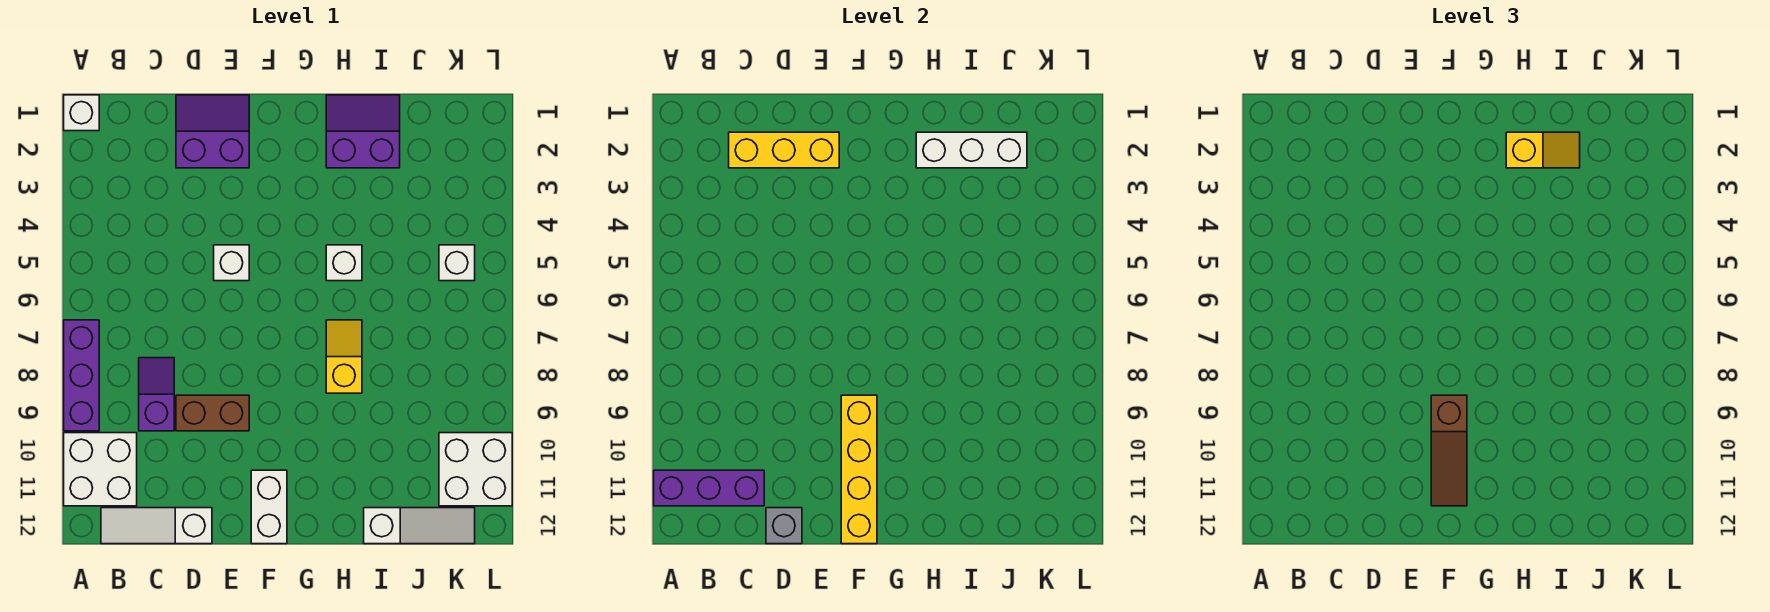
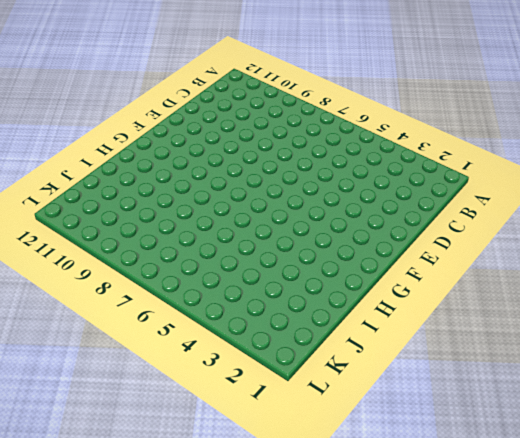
none -> white 1x1 brick [64,95,99,131]
none -> purple 1x3 brick [64,320,99,431]
none -> white 2x2 brick [64,433,137,506]

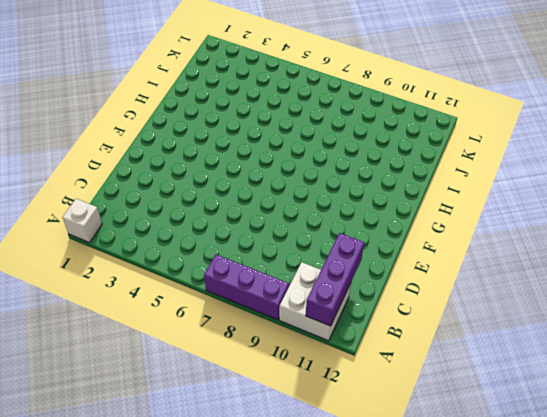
none -> white 1x3 slope [101,508,212,544]
none -> purple 1x2 slope [139,358,174,431]
none -> purple 2x2 slope [176,95,249,168]

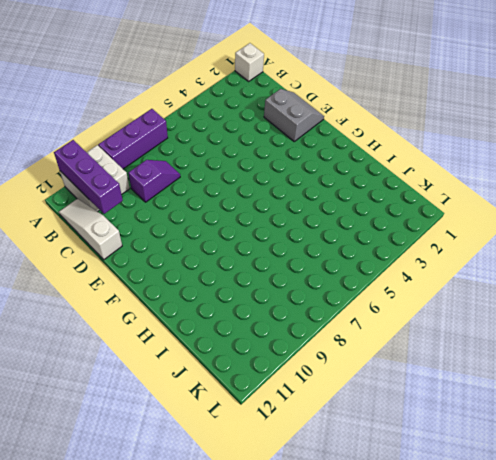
grey 2x2 slope [264,89,324,141] -> purple 2x2 slope [176,95,249,168]
none -> brown 1x2 brick [176,395,249,431]
none -> white 1x1 brick [214,245,249,281]
none -> white 1x2 brick [251,470,287,544]

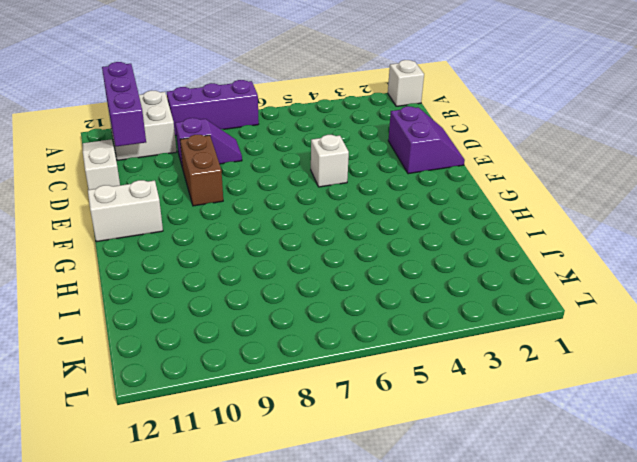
none -> purple 2x2 slope [326,95,400,168]
none -> white 1x1 brick [326,245,362,281]
none -> yellow 1x2 slope [326,320,362,393]

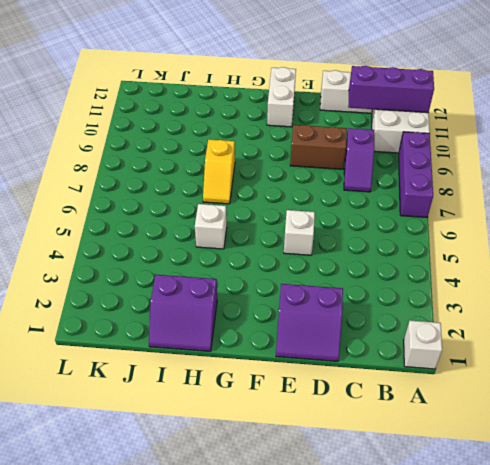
none -> white 1x3 slope [364,508,475,544]
none -> white 1x1 brick [439,245,475,281]
none -> white 2x2 brick [439,433,512,506]

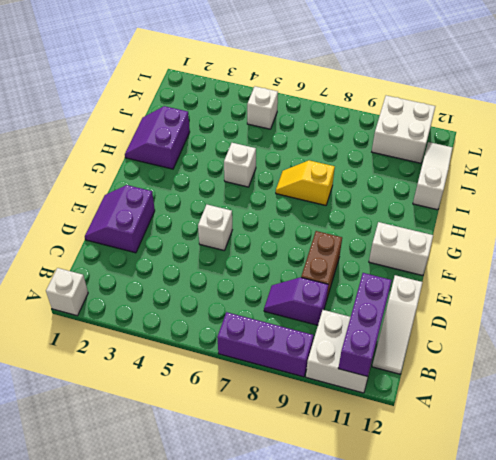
none -> yellow 1x3 brick [729,132,839,168]
none -> grey 1x1 brick [766,508,802,544]
none -> yellow 1x4 brick [841,395,877,544]

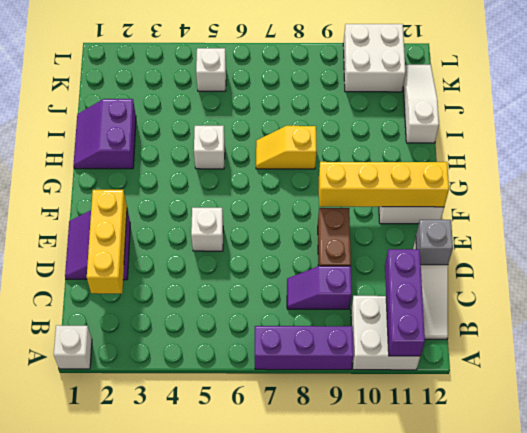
none -> white 1x3 brick [916,132,1027,168]
none -> brown 1x3 slope [1431,395,1467,506]
none -> yellow 1x2 slope [1506,132,1580,168]

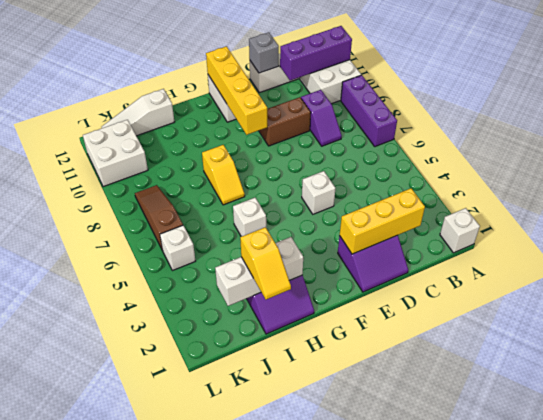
yellow 1x2 slope [240,227,291,300] -> yellow 1x2 slope turned to [1506,132,1580,168]
brown 1x3 slope [135,185,183,251] -> brown 1x3 slope moved to [1431,395,1467,506]

